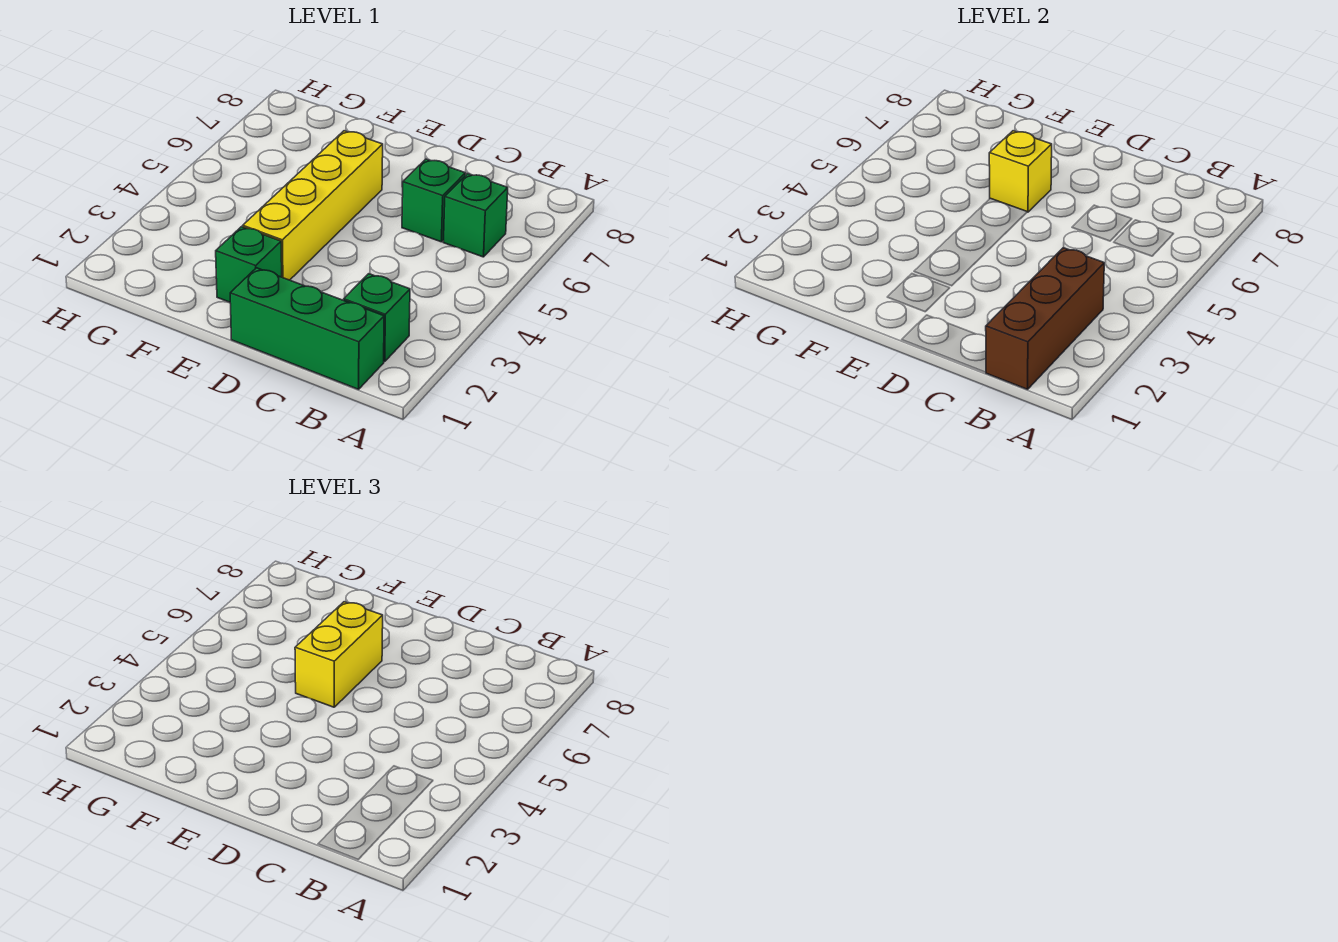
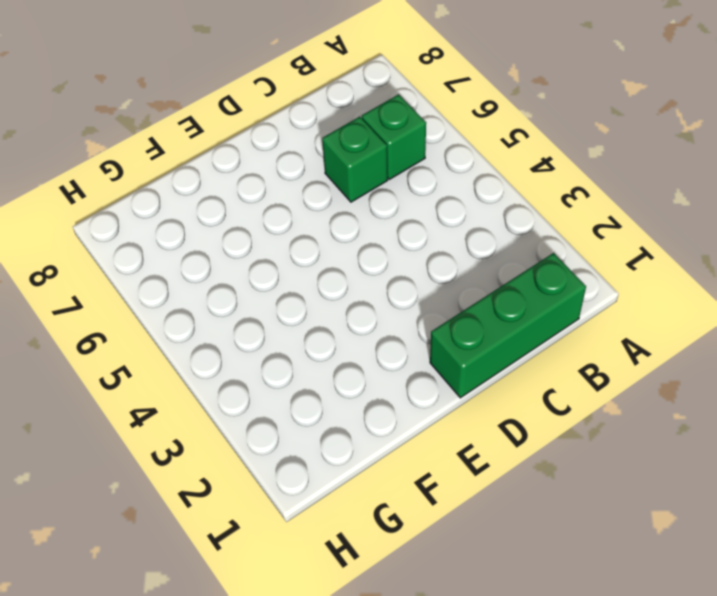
none -> green 1x1 brick [344,274,410,362]
none -> green 1x1 brick [216,227,282,302]

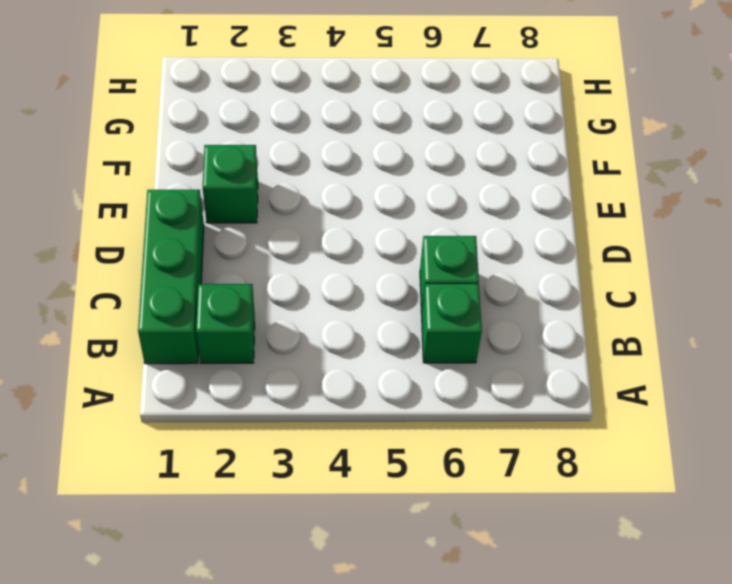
none -> yellow 1x4 brick [243,131,383,280]
none -> brown 1x3 brick [986,248,1104,389]

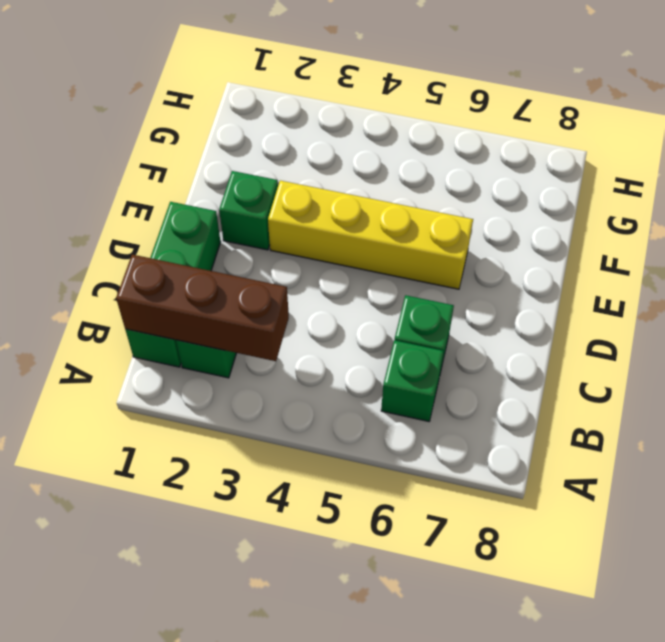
none -> yellow 1x1 brick [989,131,1052,212]
none -> yellow 1x2 brick [295,602,383,707]

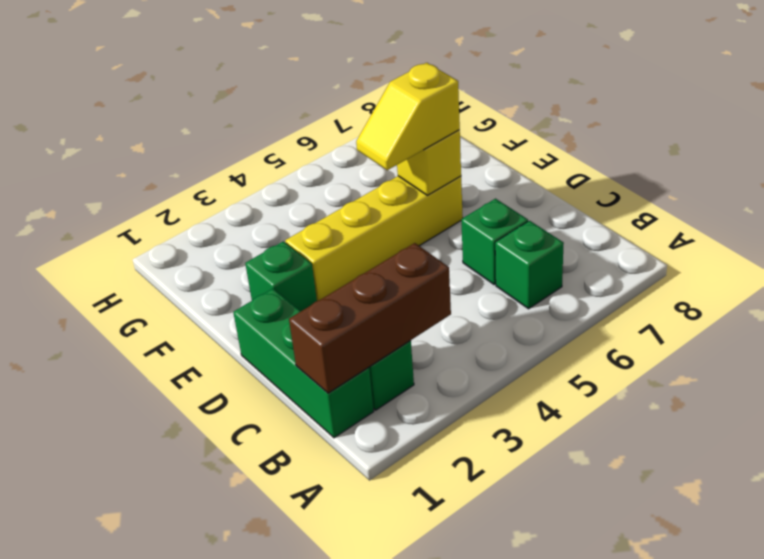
yellow 1x2 slope [356,63,460,170] -> yellow 1x2 brick [295,602,383,707]

